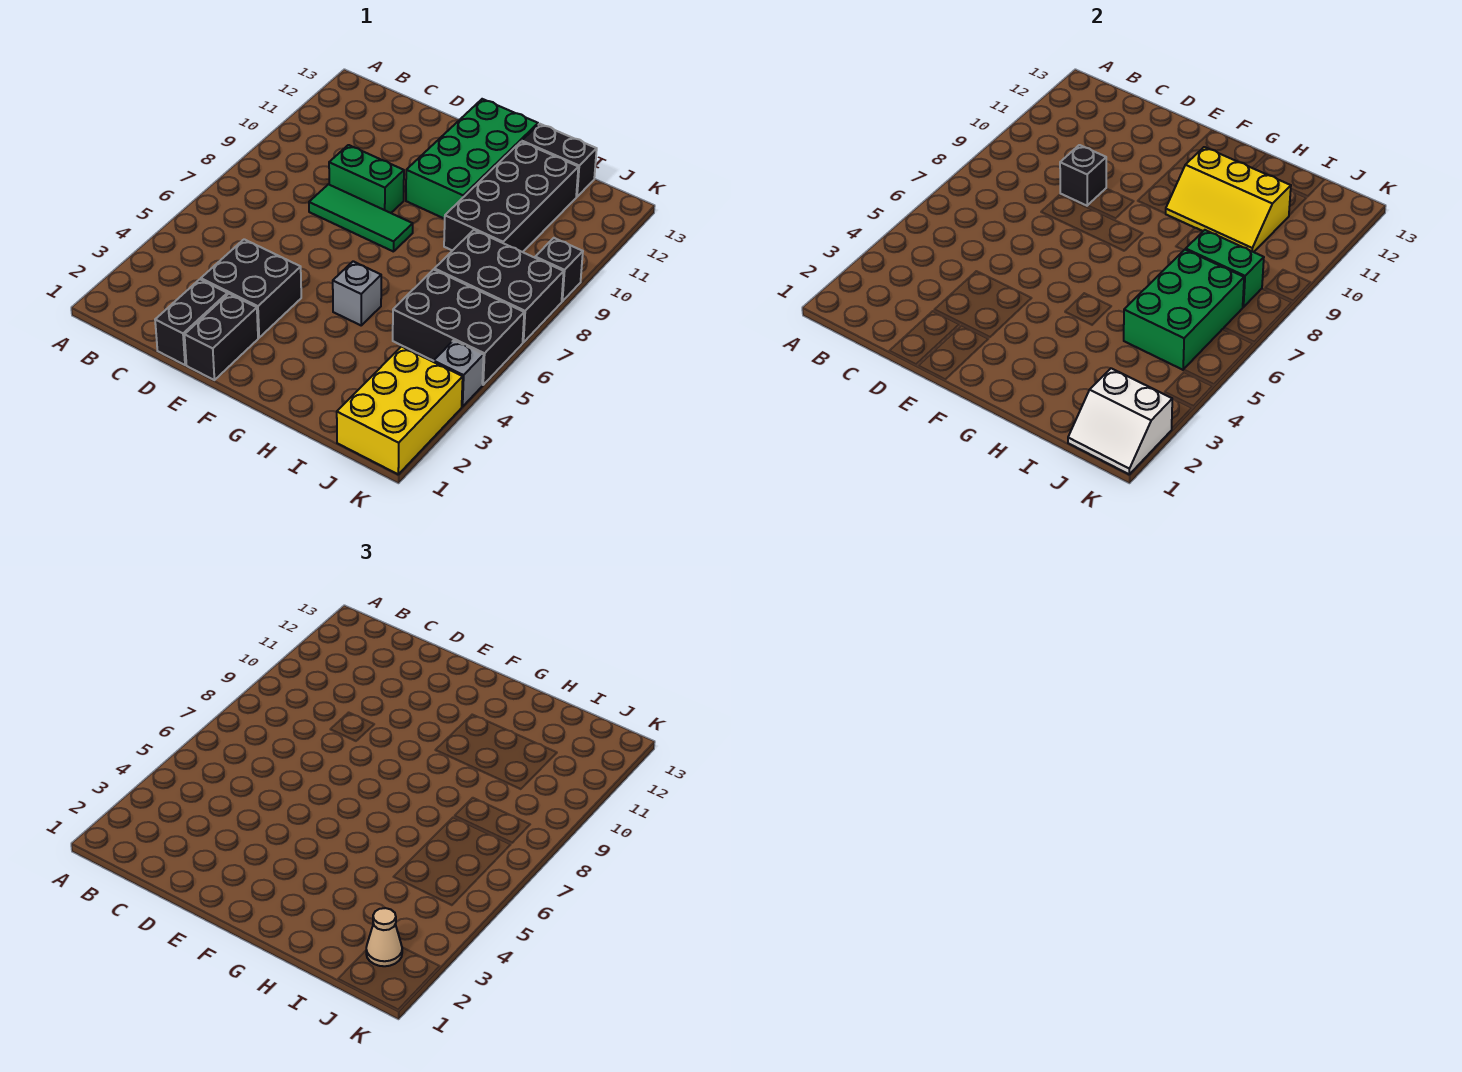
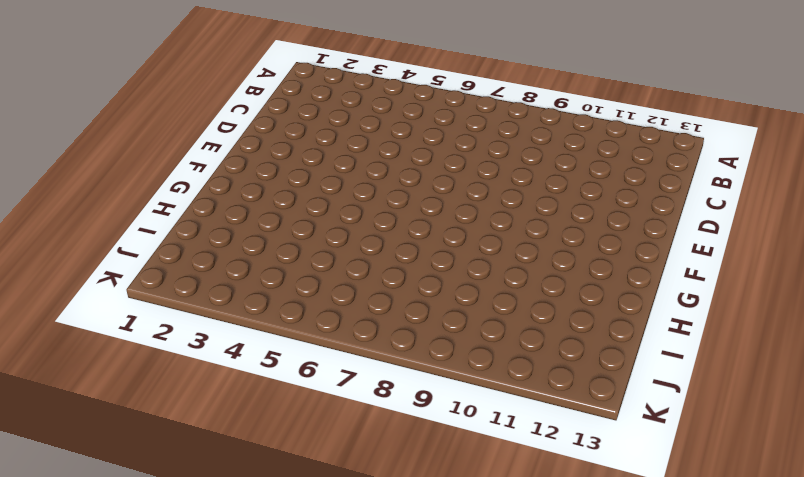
none -> black 1x2 brick [155,279,228,365]
none -> black 2x2 brick [201,239,301,338]
none -> green 1x3 tile [309,184,413,252]

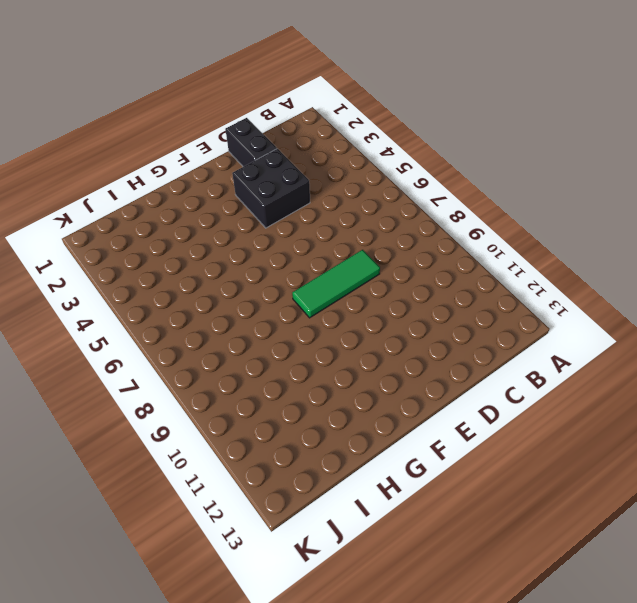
none -> green 1x2 brick [329,145,404,213]
none -> black 1x2 brick [185,294,258,380]
none -> green 2x4 brick [406,99,538,219]

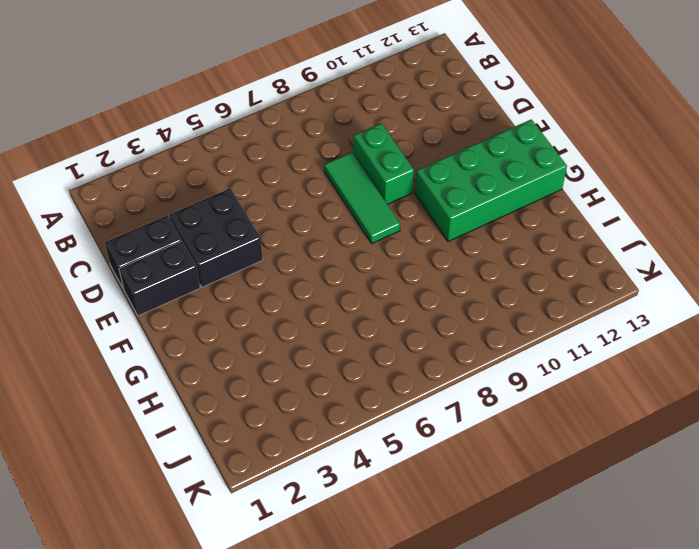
none -> grey 1x1 brick [333,261,381,325]
none -> black 2x4 brick [444,142,578,252]
none -> black 1x2 brick [522,124,597,197]

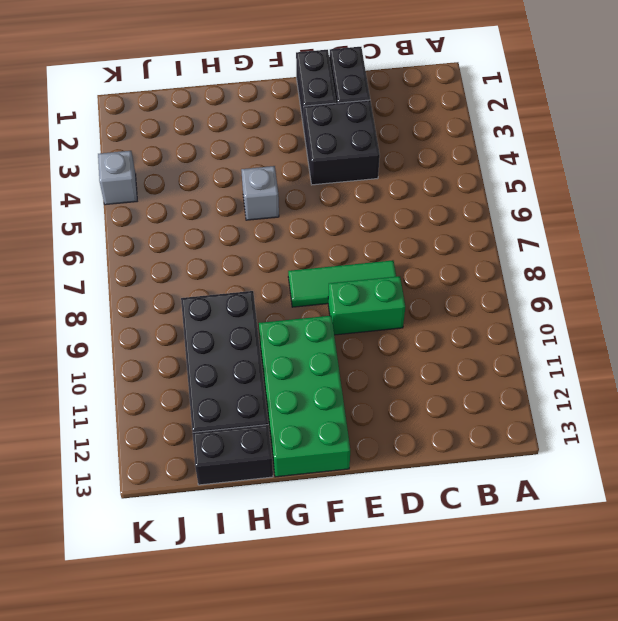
none -> black 2x3 brick [393,270,524,385]
none -> black 2x3 brick [434,230,564,342]
none -> yellow 2x3 brick [337,347,463,474]

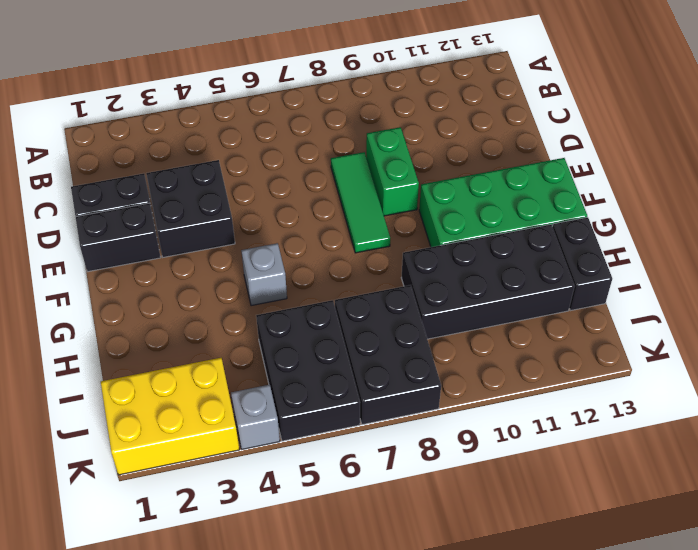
none -> black 1x1 brick [535,238,583,301]
none -> black 1x1 brick [1060,145,1106,206]
none -> yellow 2x3 slope [1166,147,1291,252]

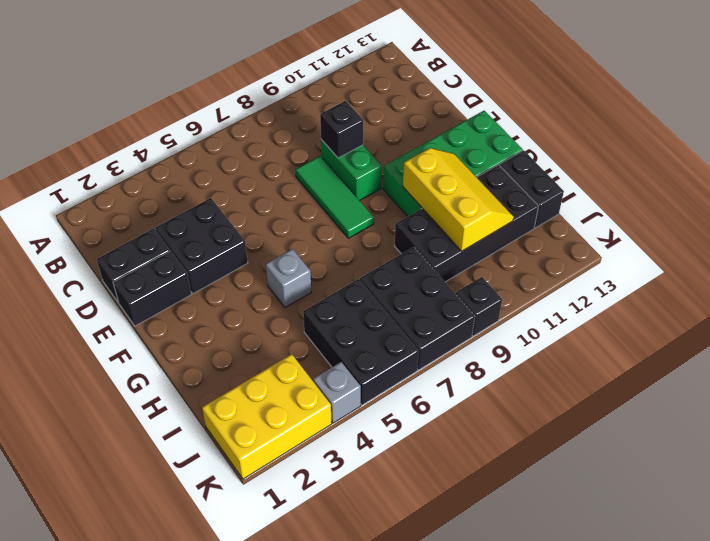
yellow 2x3 slope [403,148,514,251] -> yellow 2x3 slope turned to [1166,147,1291,252]
none -> green 2x3 brick [1124,250,1244,370]
none -> green 1x2 brick [1186,230,1264,307]
none -> white 2x2 slope [1068,368,1172,474]

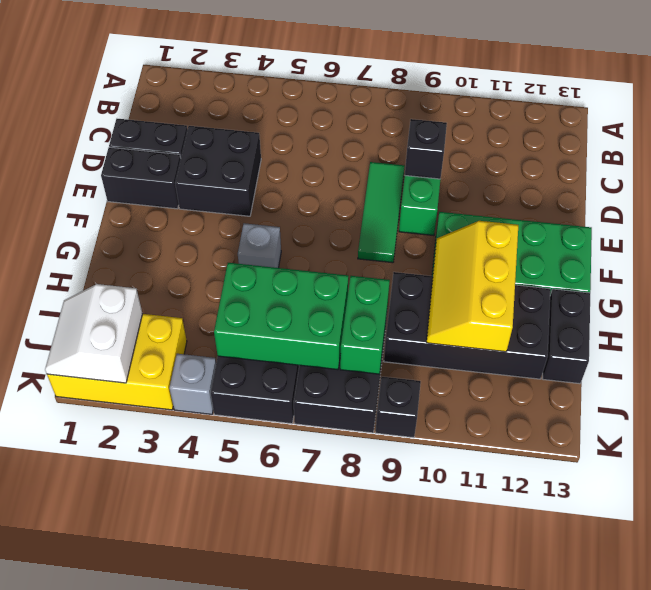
none -> tan 1x1 cone [366,908,402,966]

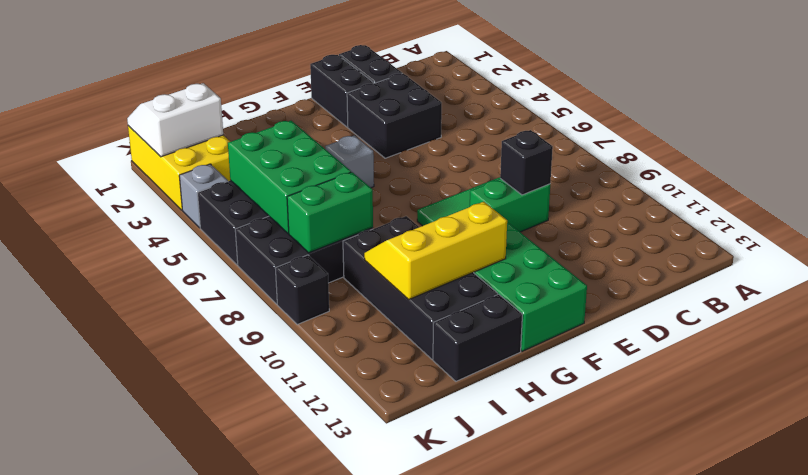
none -> tan 1x1 cone [366,908,402,966]

